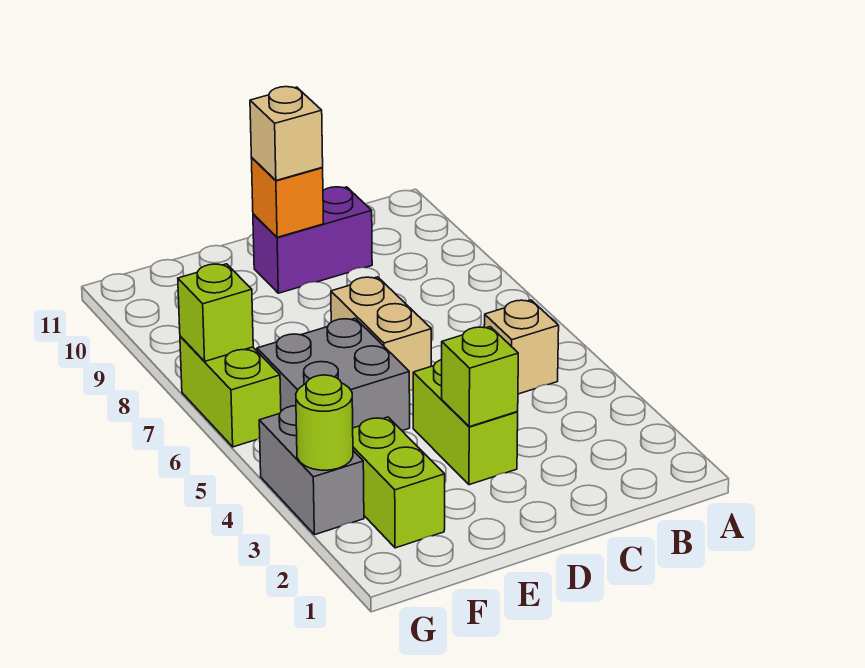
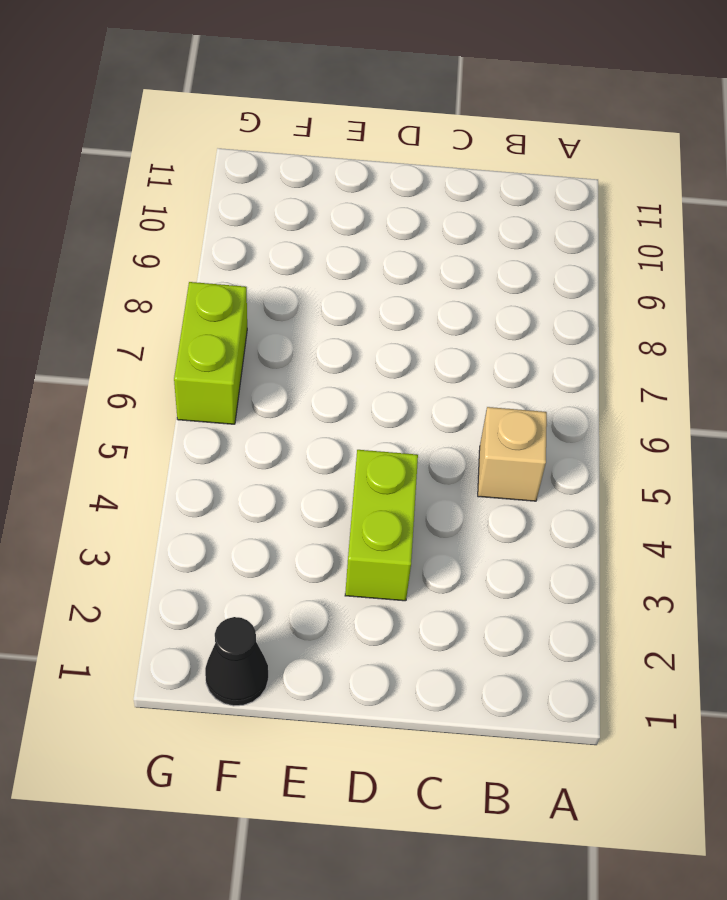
black 1x1 cone [205,617,268,706] -> none
none -> purple 1x2 brick [253,187,372,293]
none -> tan 1x2 brick [331,277,431,391]
none -> grey 2x2 brick [257,318,410,431]

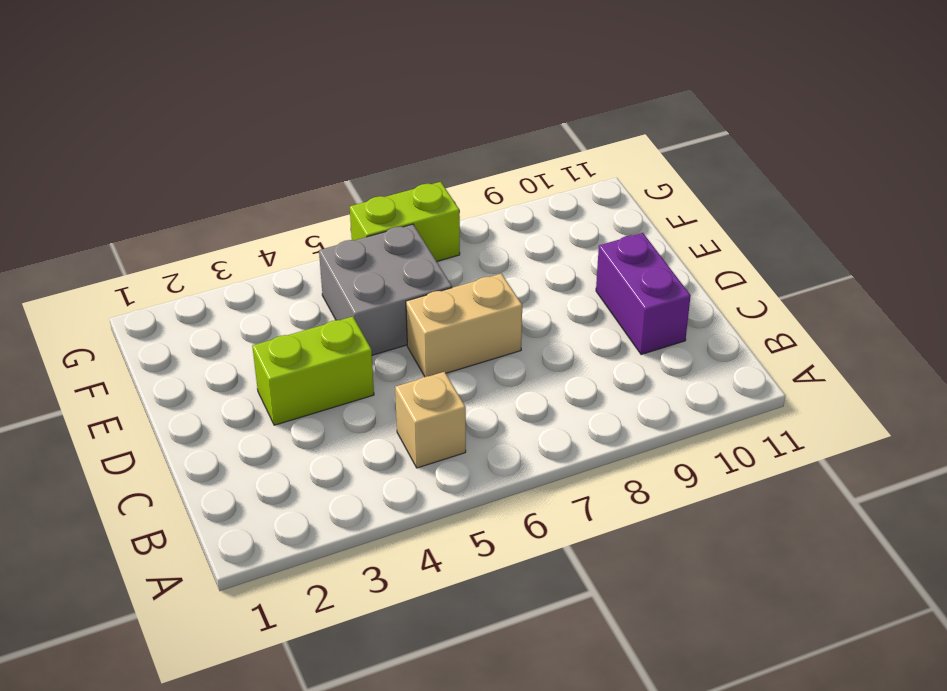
none -> lime 1x2 brick [353,417,445,548]
none -> grey 1x2 brick [259,406,364,535]
none -> lime 1x1 brick [442,327,518,427]

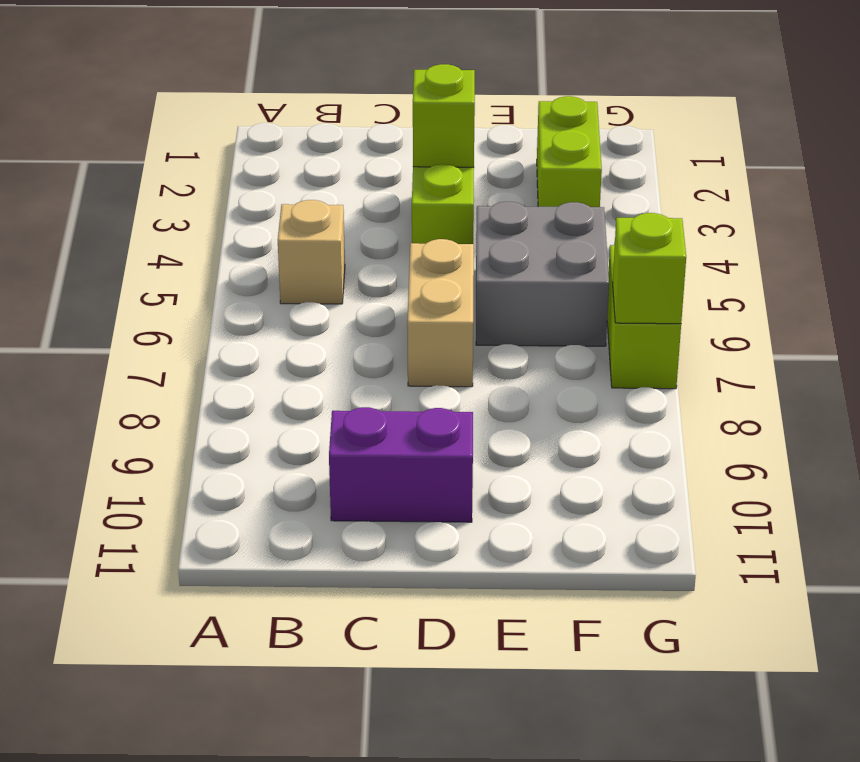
none -> grey 1x2 brick [259,406,364,535]
none -> orange 1x1 brick [251,158,324,237]
none -> lime 1x1 round brick [296,375,353,470]

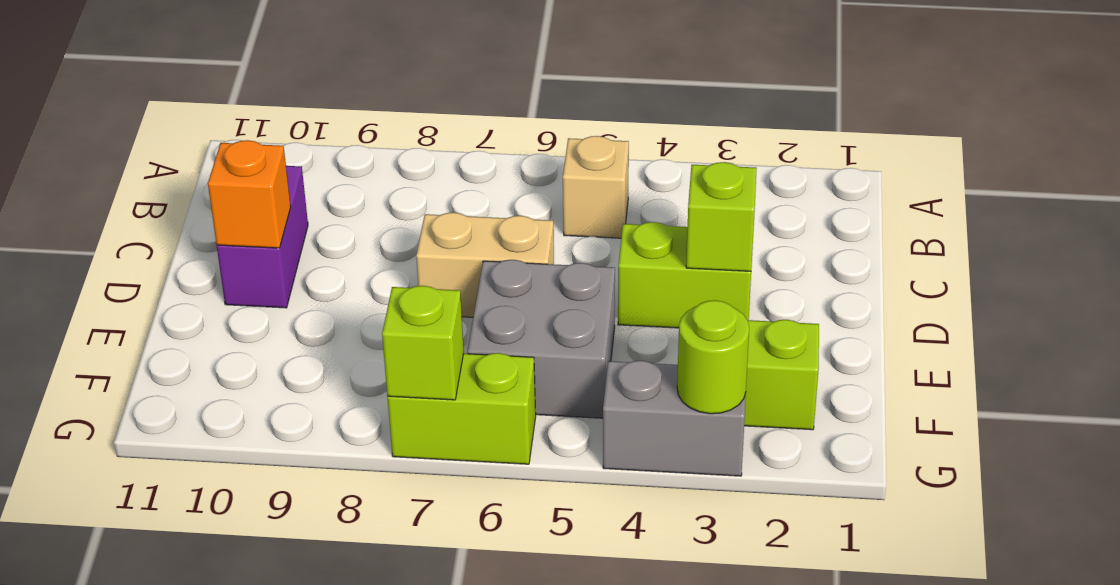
none -> tan 1x1 brick [250,87,323,180]

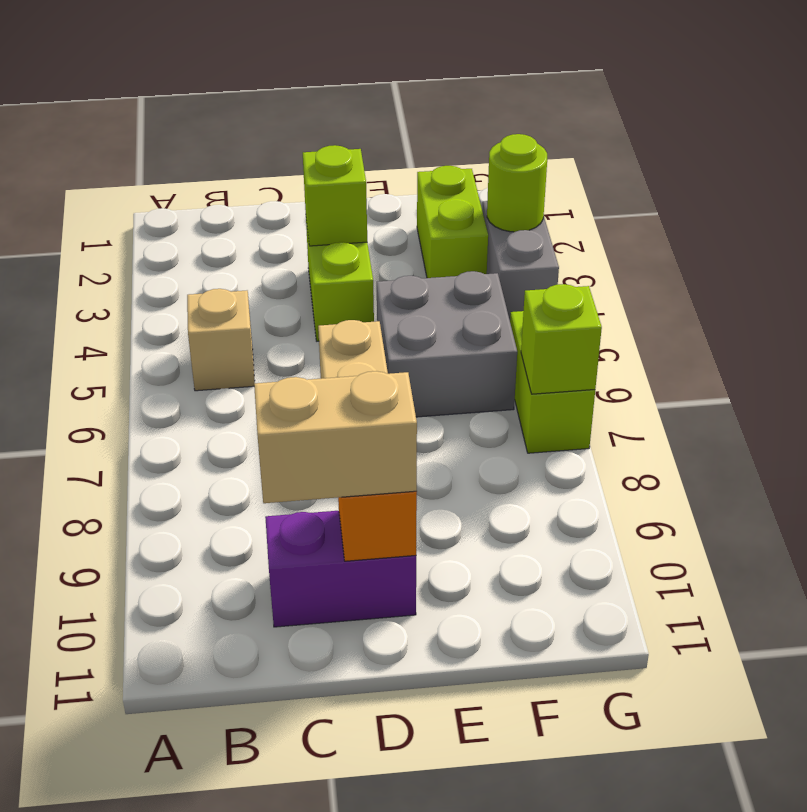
tan 1x2 brick [254,371,417,503] -> tan 1x1 brick [250,87,323,180]

